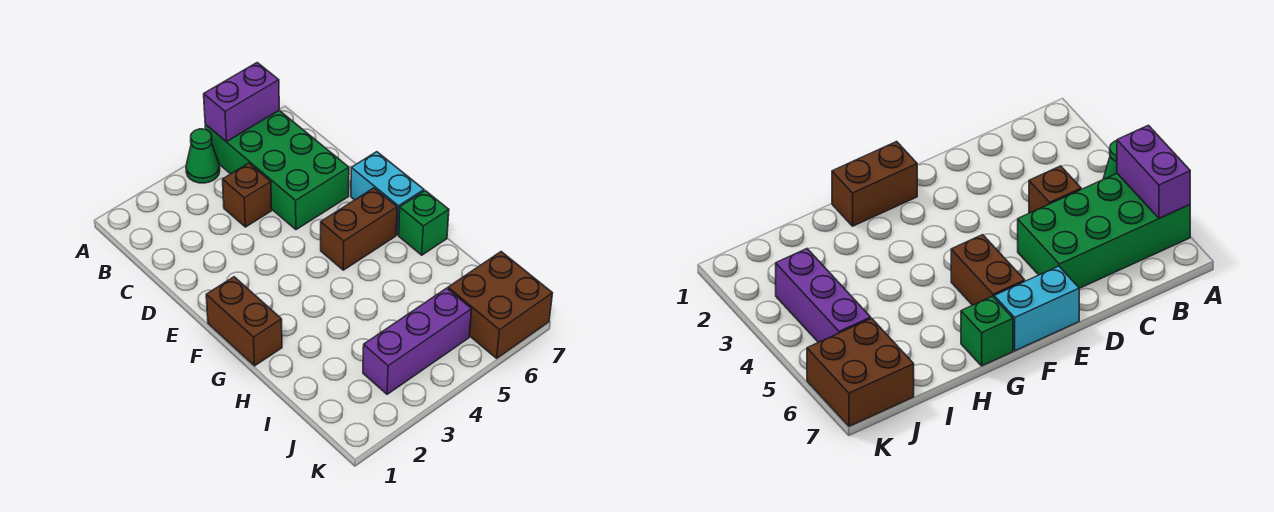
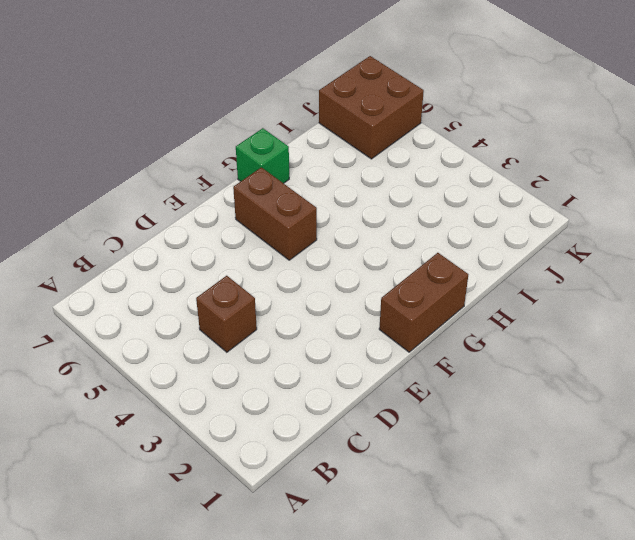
none -> green 1x1 cone [186,129,220,183]
none -> green 2x4 brick [205,111,349,230]

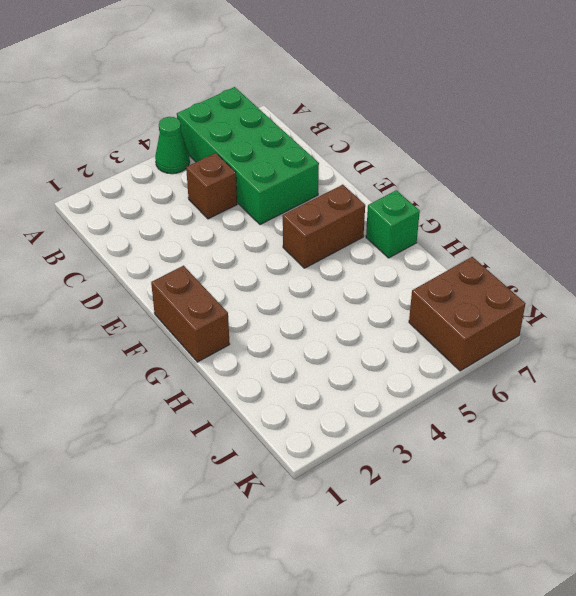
none -> cyan 1x2 brick [351,152,424,235]
none -> purple 1x3 brick [363,288,472,394]

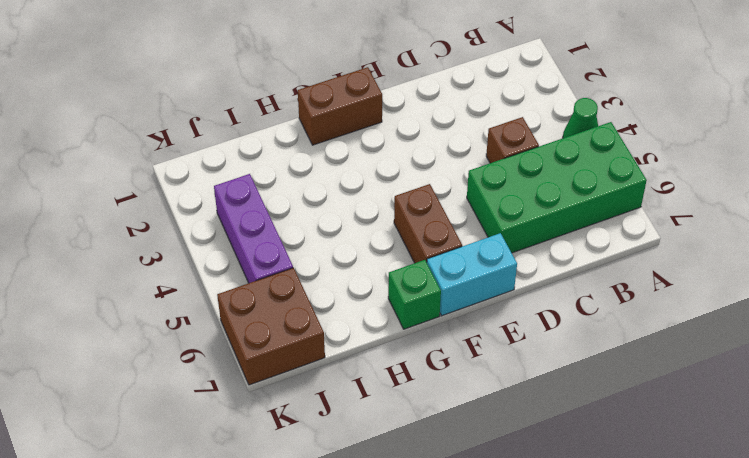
none -> purple 1x2 brick [204,63,279,142]

